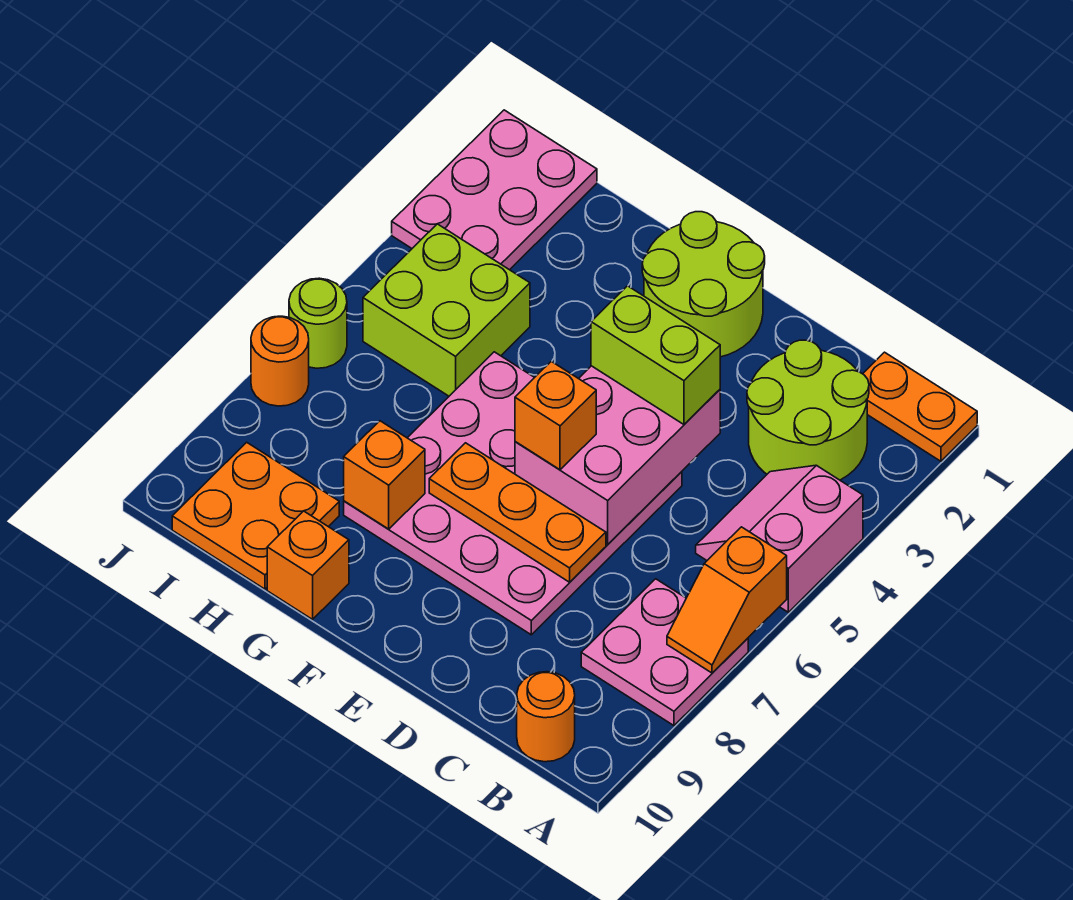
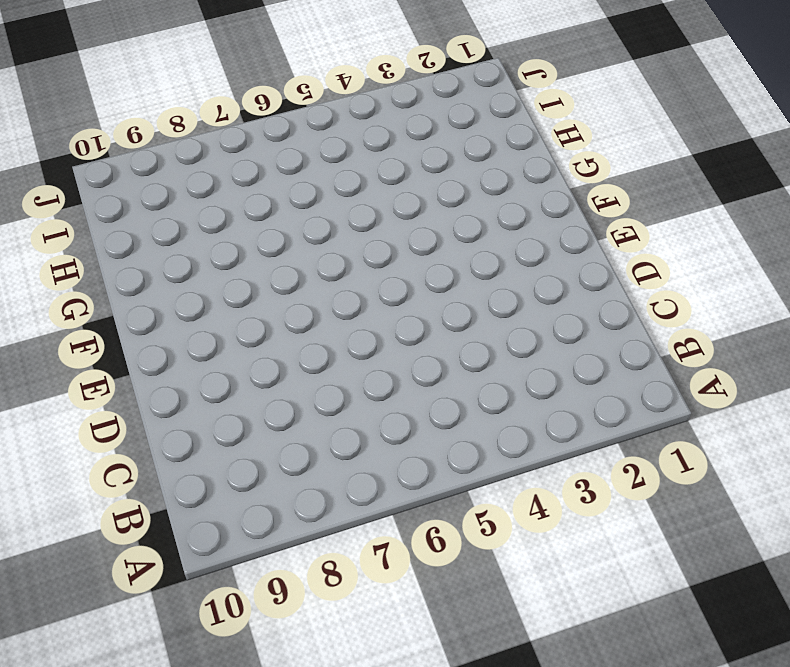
none -> orange 1x2 plate [863,352,977,461]
none -> pink 2x2 slope [696,465,863,612]
none -> pink 2x2 plate [581,579,748,726]

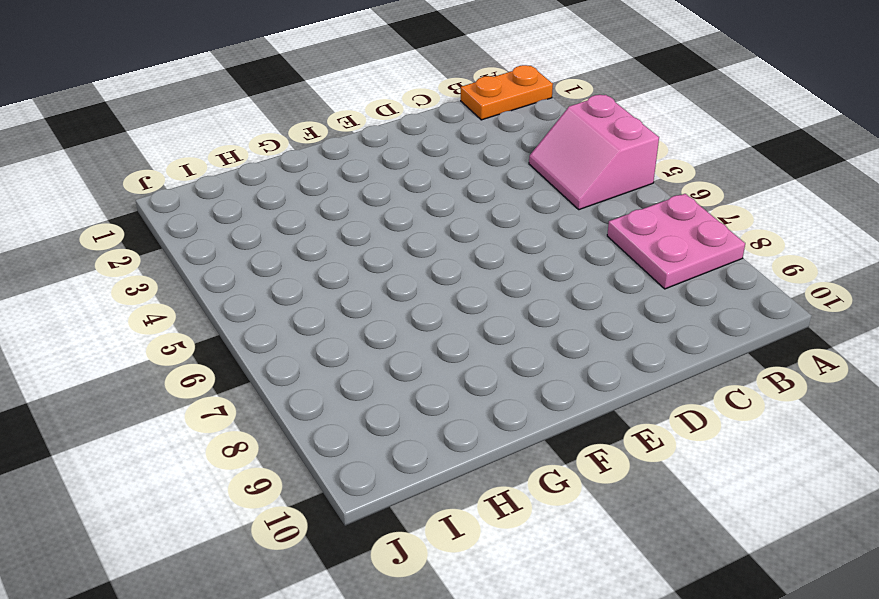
none -> lime 2x2 round brick [747,340,869,480]
none -> orange 1x1 round brick [516,672,575,762]
none -> pink 4x4 plate [344,352,682,635]

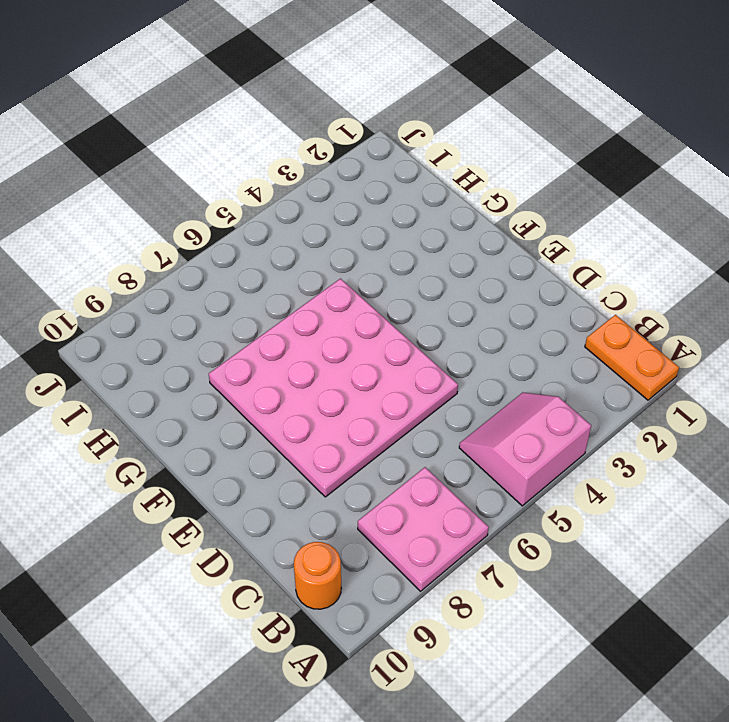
none -> lime 2x2 round brick [747,340,869,480]
none -> lime 2x2 round brick [642,212,765,357]
none -> orange 1x1 brick [267,511,349,619]

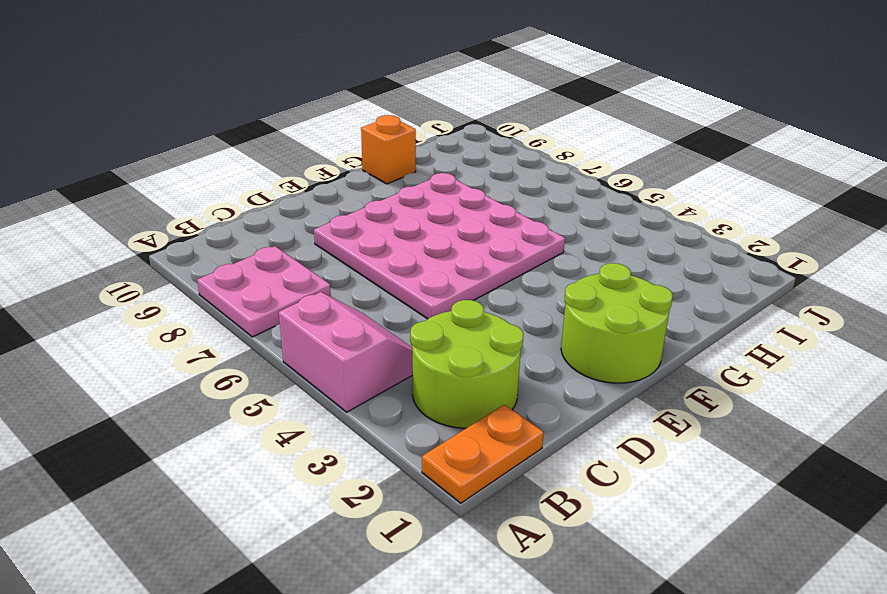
none -> orange 1x1 round brick [516,672,575,762]
none -> lime 2x2 brick [363,224,530,396]
none -> orange 2x2 plate [172,442,339,589]

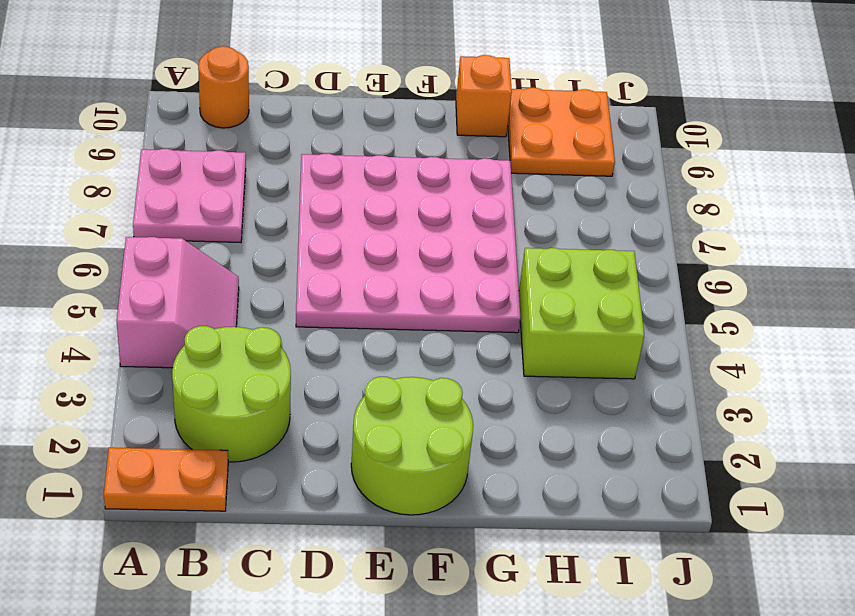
none -> pink 2x3 plate [392,110,597,270]
none -> lime 1x1 round brick [289,278,347,368]
none -> orange 1x1 round brick [251,316,309,406]

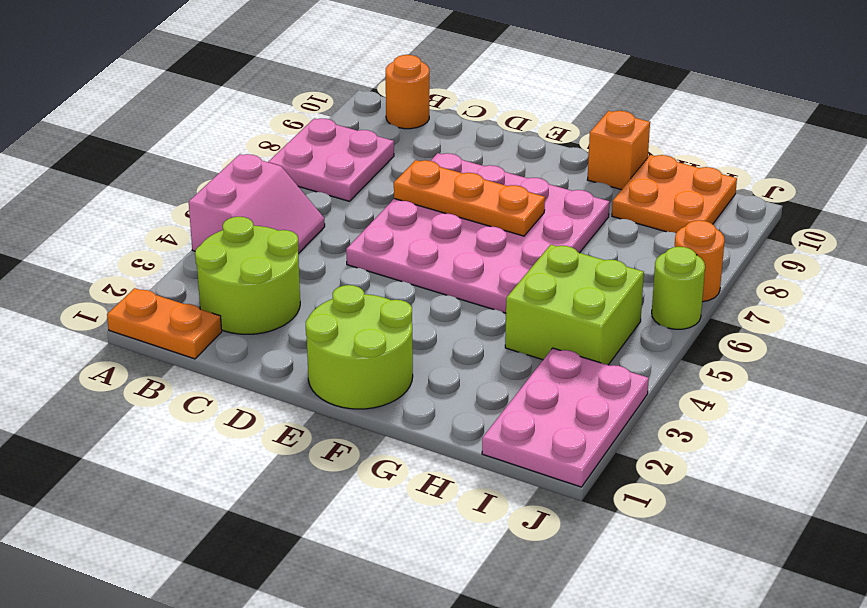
none -> orange 1x2 slope [667,527,787,673]
none -> pink 2x3 brick [515,366,720,544]
none -> orange 1x1 brick [344,421,425,529]

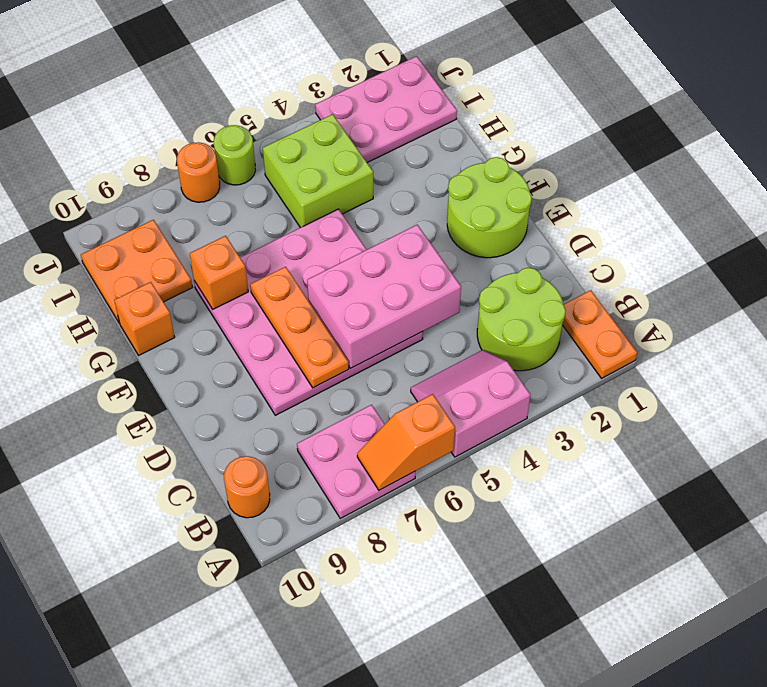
none -> lime 1x2 brick [591,286,720,424]
none -> orange 1x1 brick [515,361,596,470]

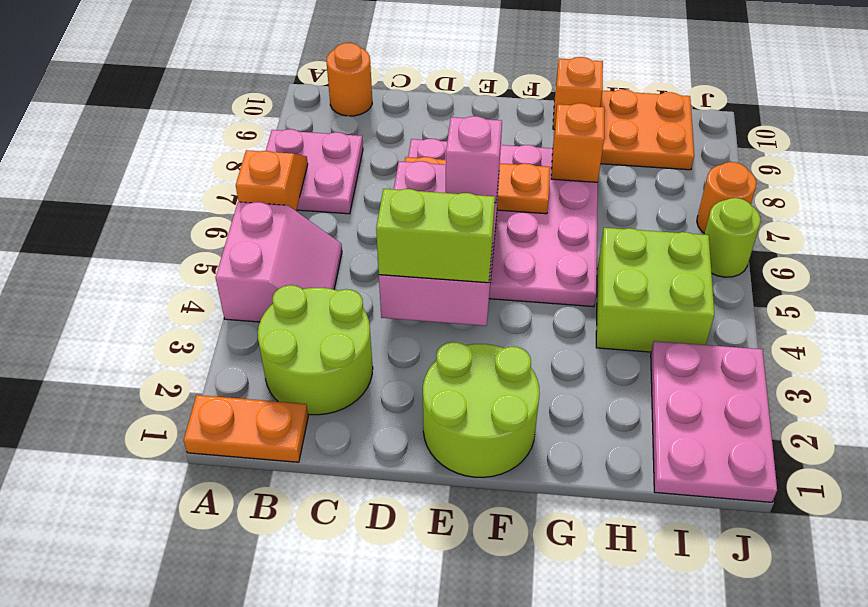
pink 1x1 brick [446,116,502,203] -> orange 1x1 brick [515,361,596,470]

